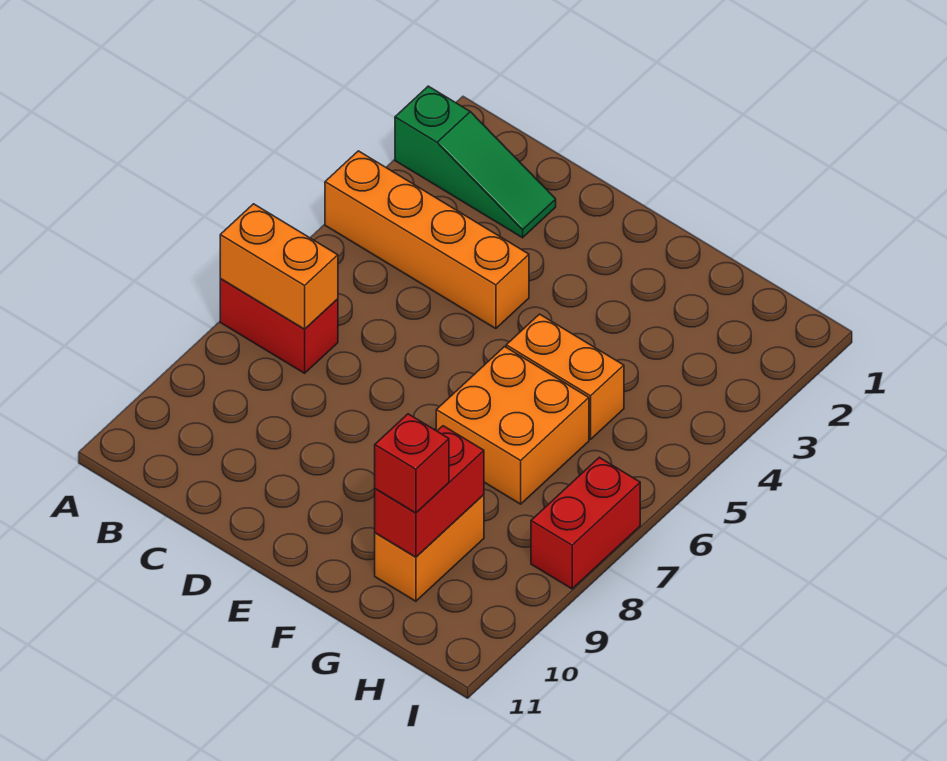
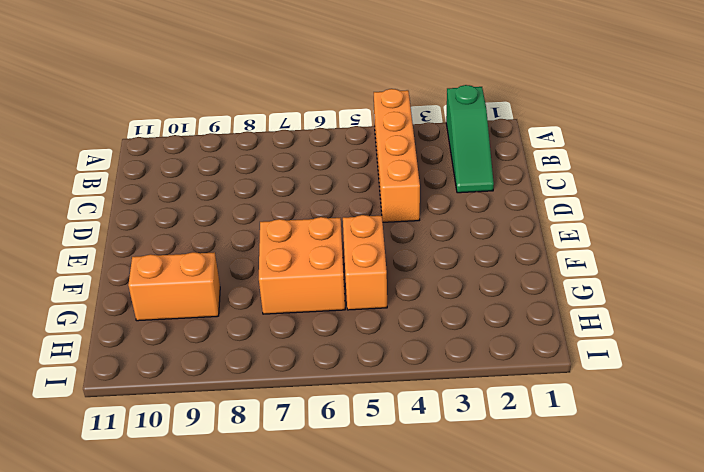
none -> red 1x2 brick [220,279,338,373]
none -> red 1x2 brick [531,457,640,589]

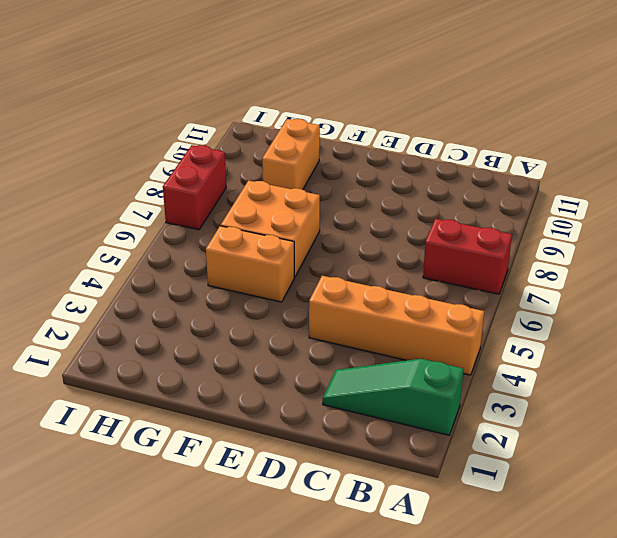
none -> orange 1x2 brick [220,204,338,329]
none -> red 1x2 brick [375,426,484,557]

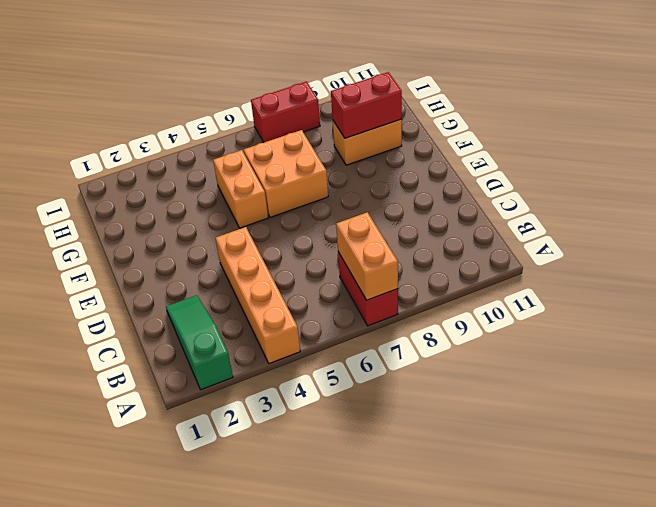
none -> red 1x1 brick [375,414,449,513]

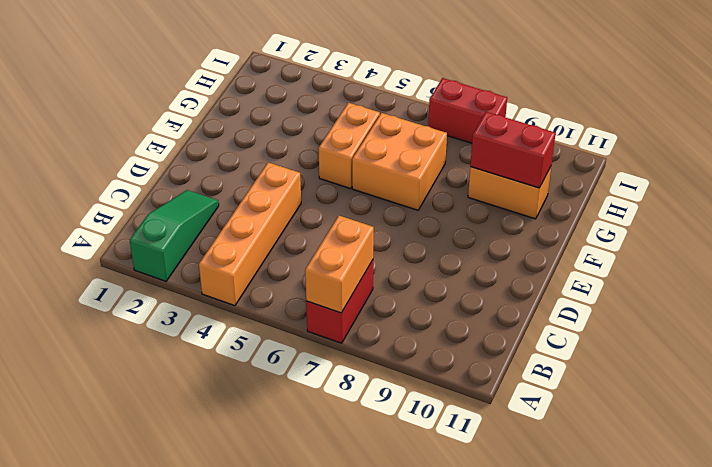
none -> red 1x1 brick [375,414,449,513]

